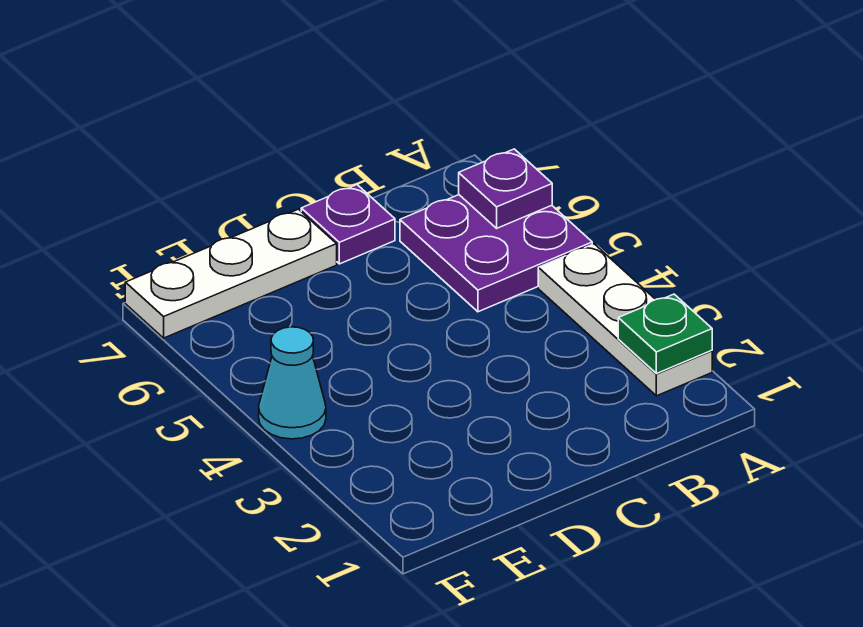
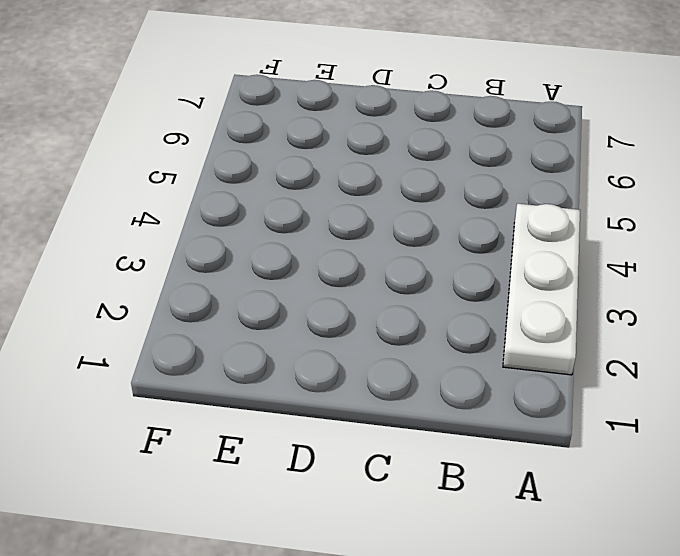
none -> purple 2x2 plate [400,195,592,312]
none -> purple 1x1 plate [301,185,395,264]

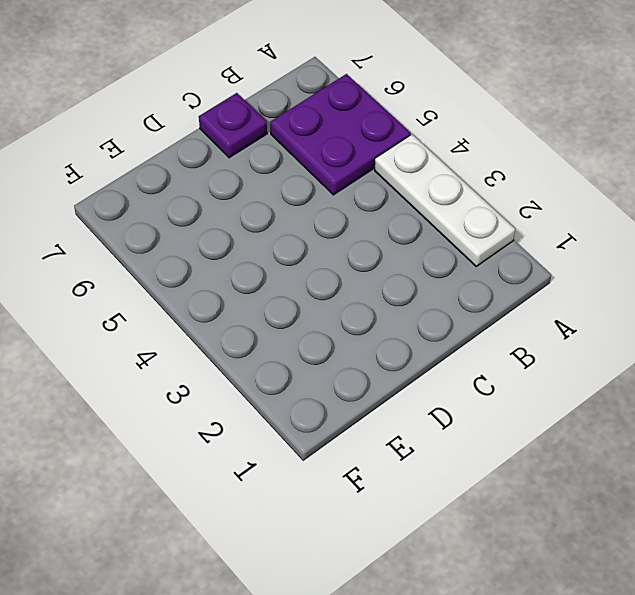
none -> white 1x3 plate [125,209,337,338]
none -> cyan 1x1 cone [259,327,326,439]

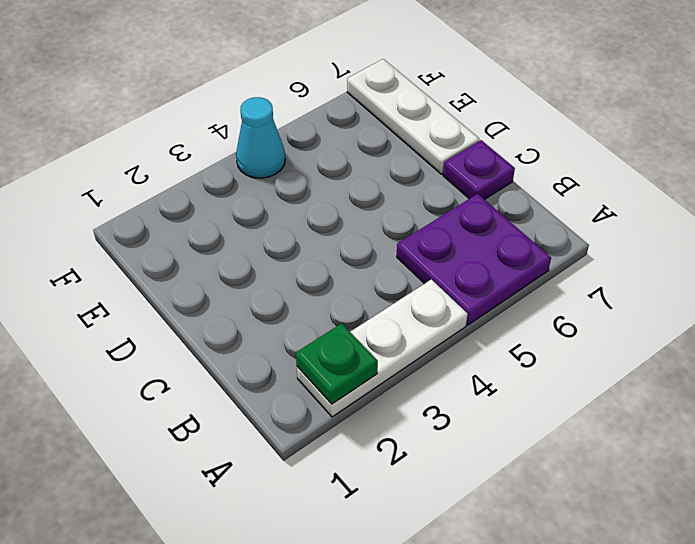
none -> purple 1x1 plate [459,149,552,228]

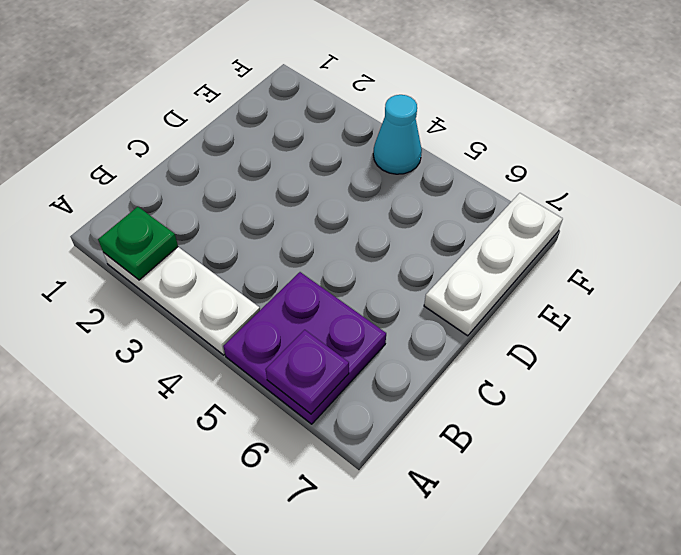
none -> purple 1x1 plate [301,185,395,264]

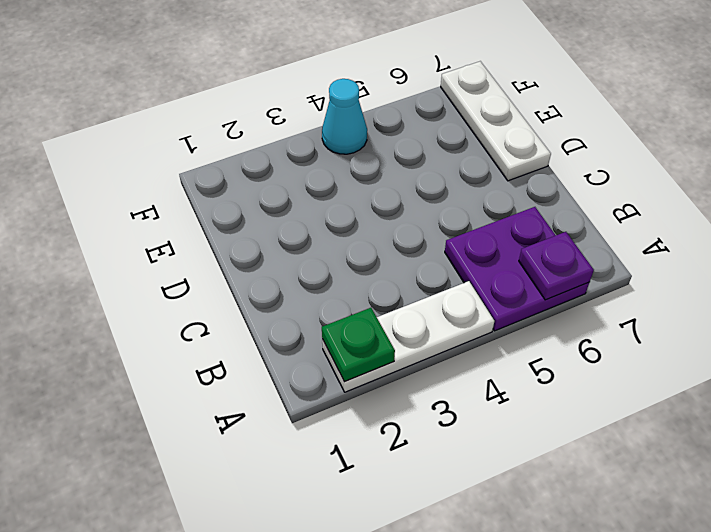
none -> purple 1x1 plate [301,185,395,264]

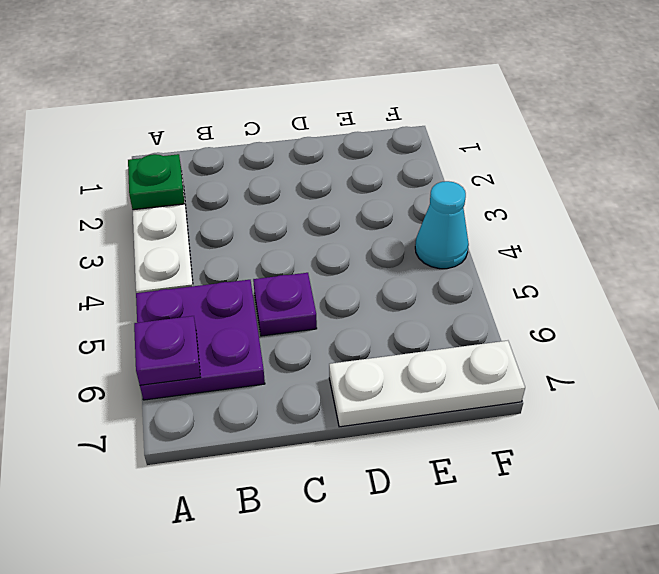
purple 1x1 plate [253,273,317,336] -> purple 1x1 plate moved to [301,185,395,264]

